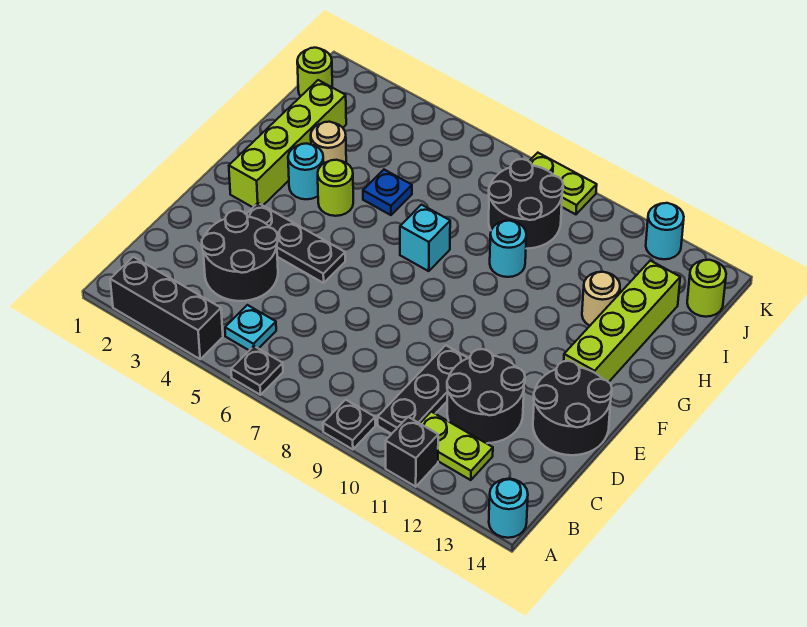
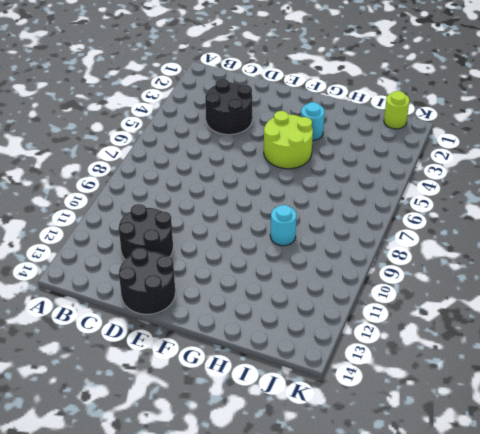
lime 2x2 round brick [264,111,313,169] -> lime 1x1 round brick [318,160,353,216]
none -> black 1x3 brick [110,257,223,359]
none -> black 1x1 plate [231,346,283,395]
none -> black 1x1 plate [323,400,375,449]

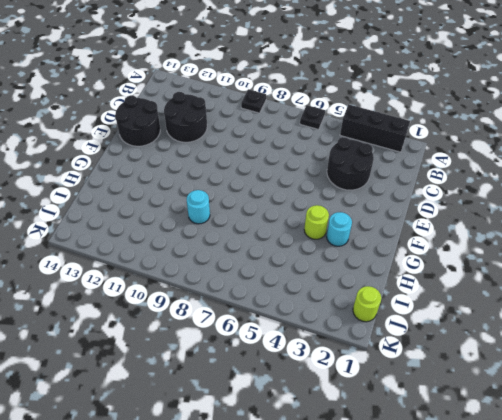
none -> black 1x1 brick [386,417,438,487]
none -> cyan 1x1 round brick [489,479,528,538]
none -> cyan 1x1 plate [225,305,276,350]

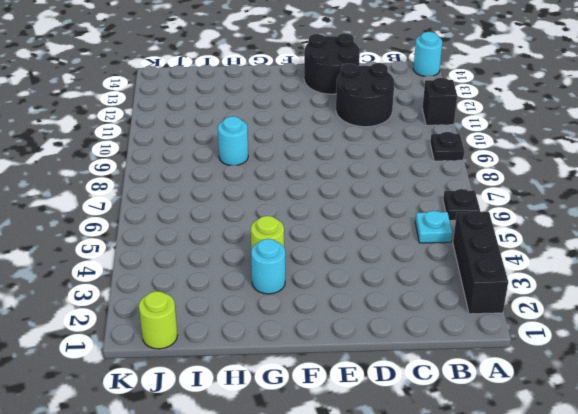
none -> black 1x3 plate [378,345,468,434]
none -> lime 1x2 plate [420,412,493,480]
none -> black 2x2 round brick [202,210,278,301]

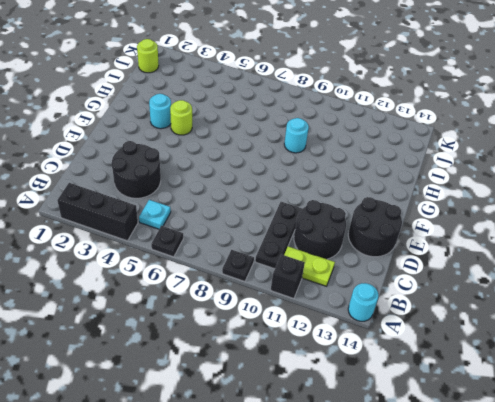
none -> black 1x3 plate [246,203,345,283]
none -> lime 1x4 brick [229,80,346,207]
none -> lime 1x4 brick [564,261,680,382]

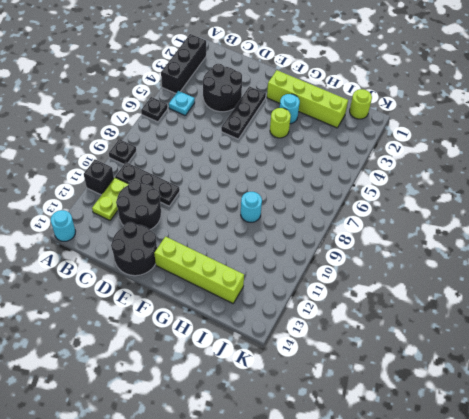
none -> cyan 1x1 brick [400,205,450,271]
none -> tan 1x1 round brick [311,122,346,163]
none -> blue 1x1 plate [363,170,412,215]

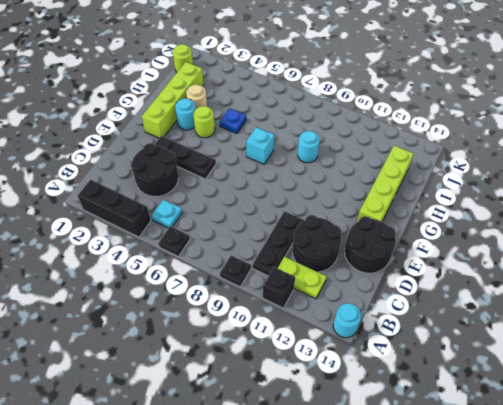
none -> tan 1x1 round brick [582,272,620,326]
none -> black 2x2 round brick [489,159,563,249]
none -> lime 1x1 round brick [687,260,726,317]

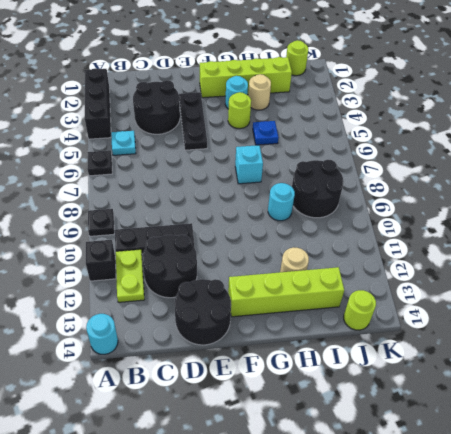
none -> lime 1x2 plate [529,153,597,214]
none -> cyan 1x1 round brick [646,203,684,259]

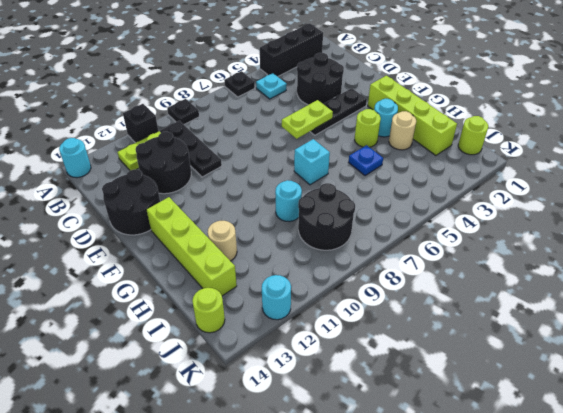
lime 1x2 plate [282,100,333,139] -> lime 1x2 plate moved to [529,153,597,214]

